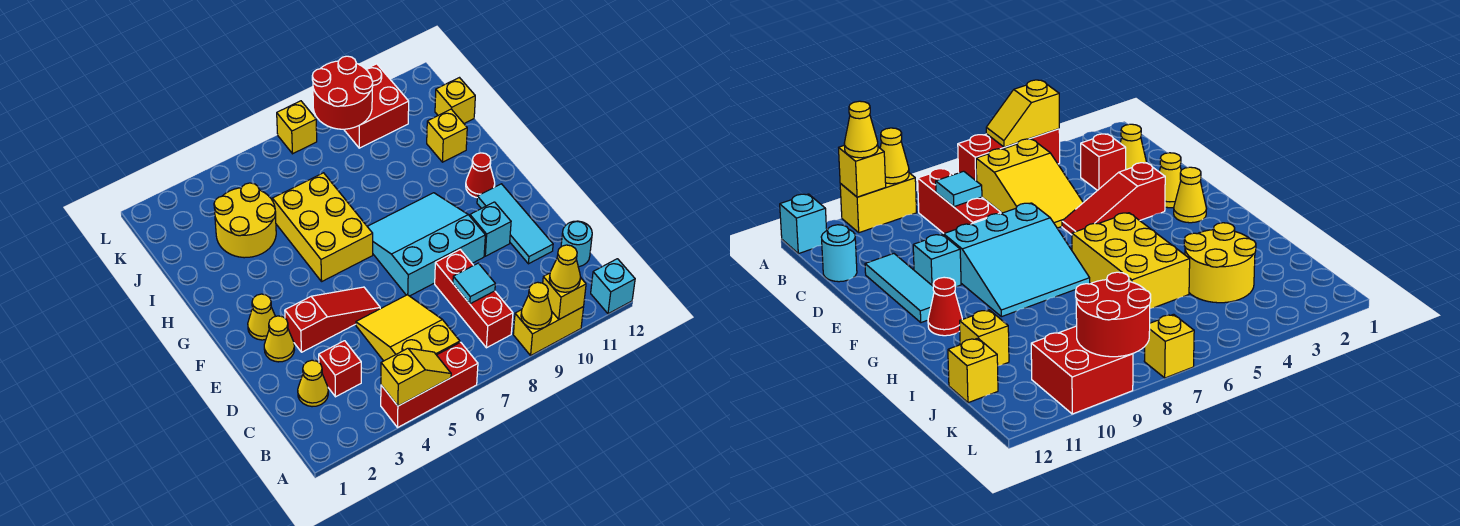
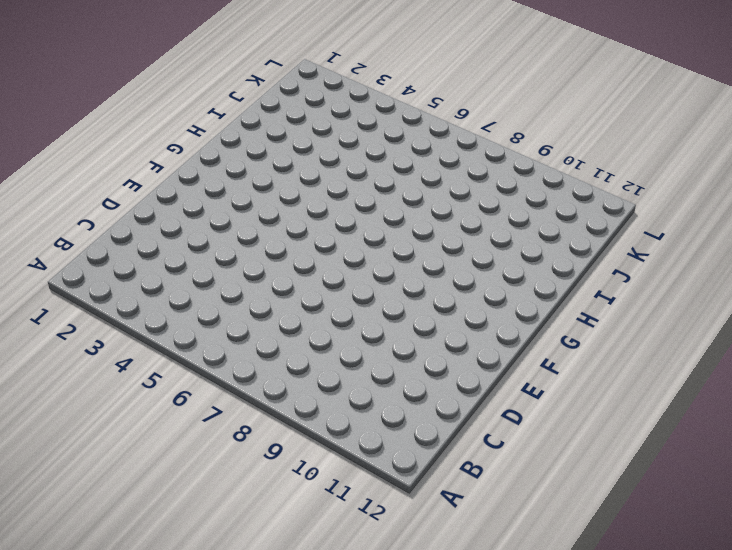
none -> red 1x3 brick [381,342,478,427]
none -> yellow 1x2 brick [513,307,584,355]
none -> cyan 1x1 brick [591,259,635,314]

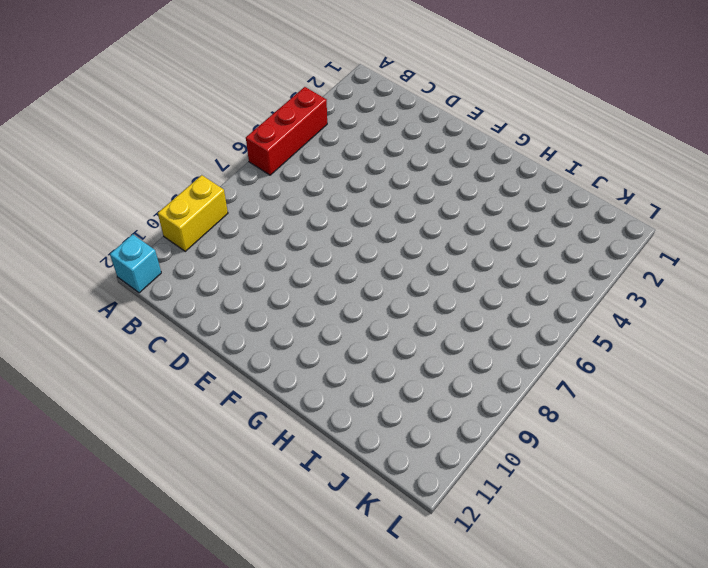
none -> yellow 2x3 slope [356,295,460,361]
none -> red 1x3 brick [435,250,513,348]
none -> yellow 1x1 cone [298,360,328,407]

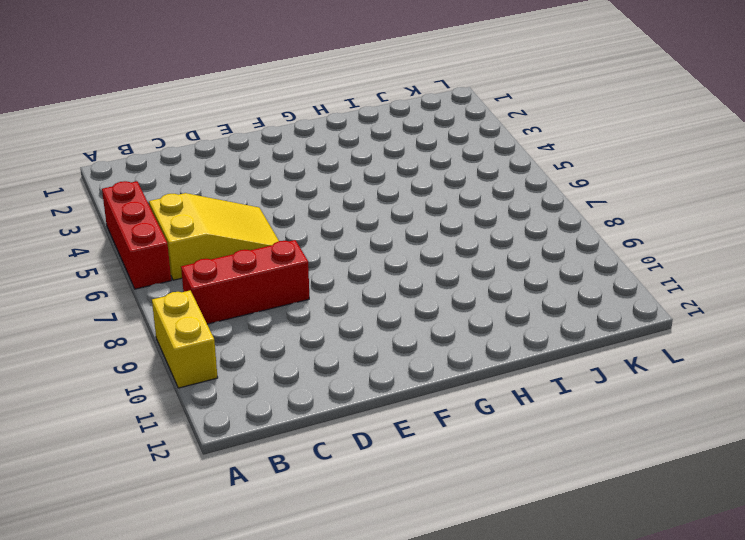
none -> cyan 1x1 brick [591,259,635,314]
none -> yellow 1x1 cone [298,360,328,407]
none -> red 1x1 brick [319,341,361,397]

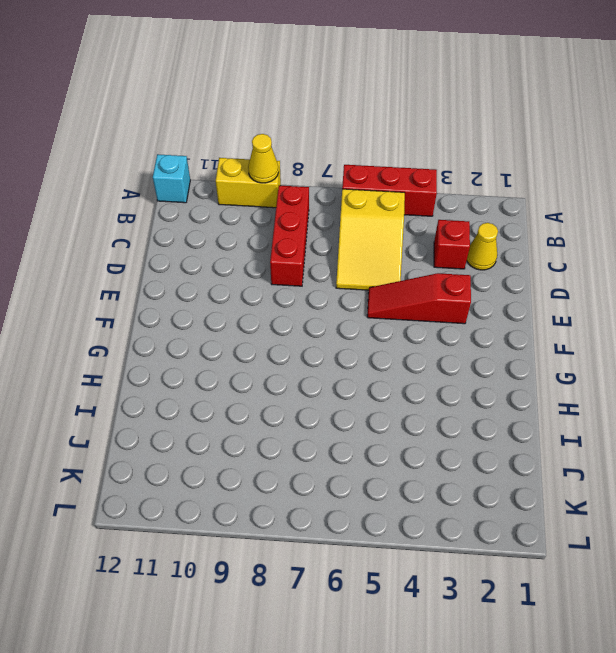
none -> cyan 1x1 round brick [561,221,592,267]
none -> cyan 1x3 tile [477,184,553,264]
none -> yellow 1x1 cone [264,316,294,362]

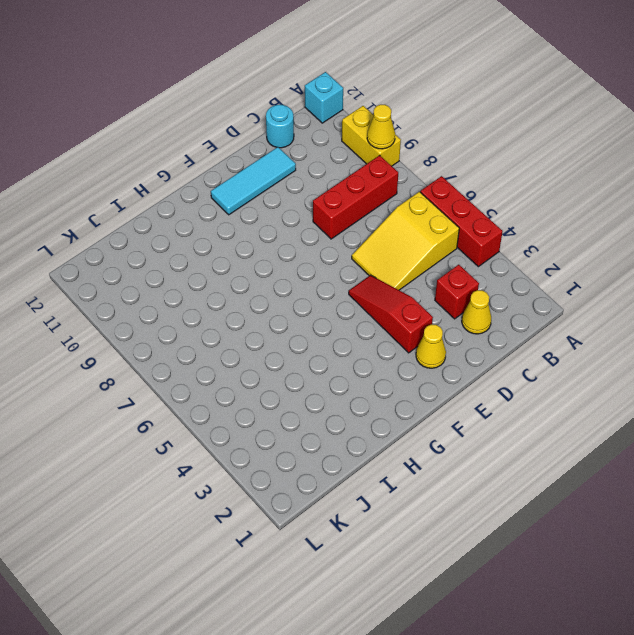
none -> cyan 3x3 slope [367,193,485,296]
none -> cyan 1x1 brick [470,202,511,256]
none -> yellow 1x1 cone [248,294,275,340]

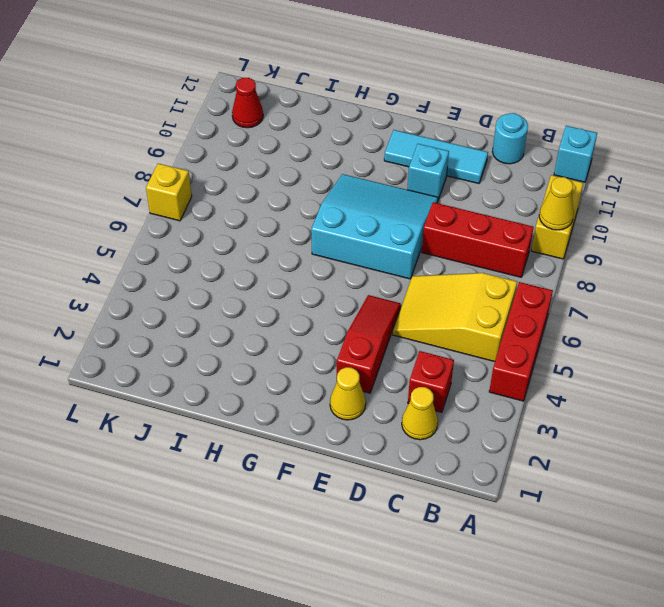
cyan 3x3 slope [311,174,438,279] -> cyan 3x3 slope turned to [367,193,485,296]
red 1x1 cone [232,78,263,128] -> red 1x1 cone moved to [466,153,495,197]
none -> yellow 1x1 cone [248,294,275,340]
none -> yellow 2x3 brick [273,173,373,281]
none -> yellow 2x2 round brick [214,183,276,258]

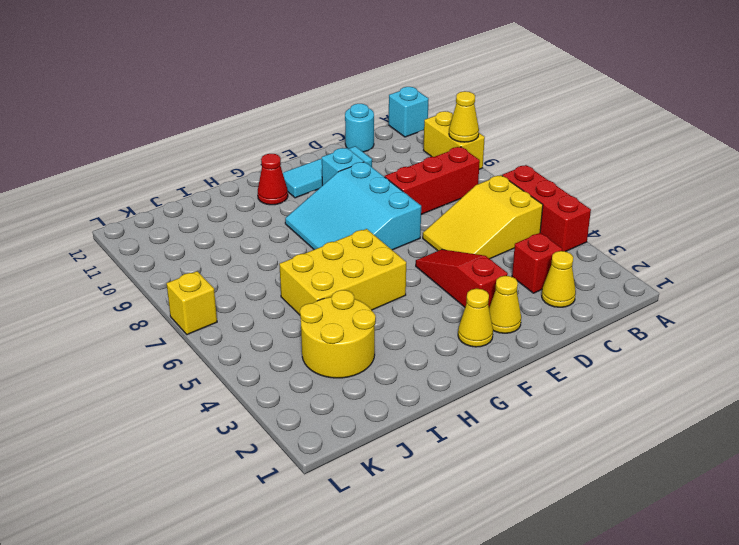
none -> yellow 1x1 brick [427,109,467,162]
none -> yellow 1x1 brick [435,78,475,123]
none -> red 2x2 brick [344,64,409,148]

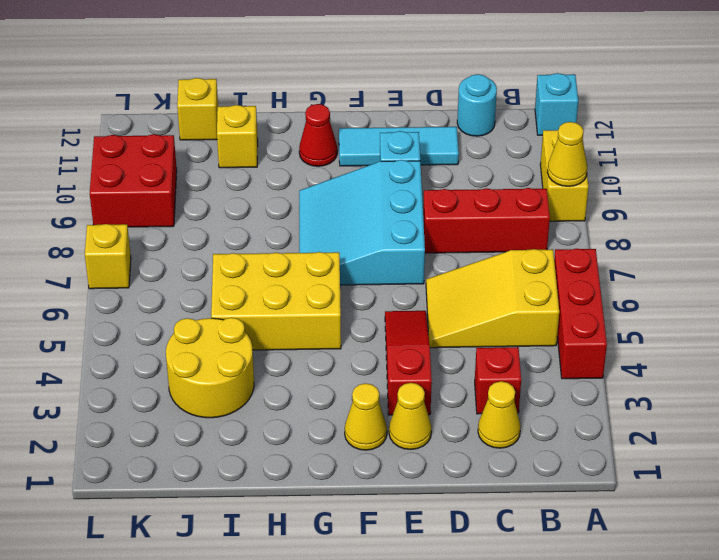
none -> yellow 1x2 slope [381,348,451,406]
none -> yellow 1x1 brick [543,273,586,319]
none -> cyan 1x1 tile [453,263,495,304]

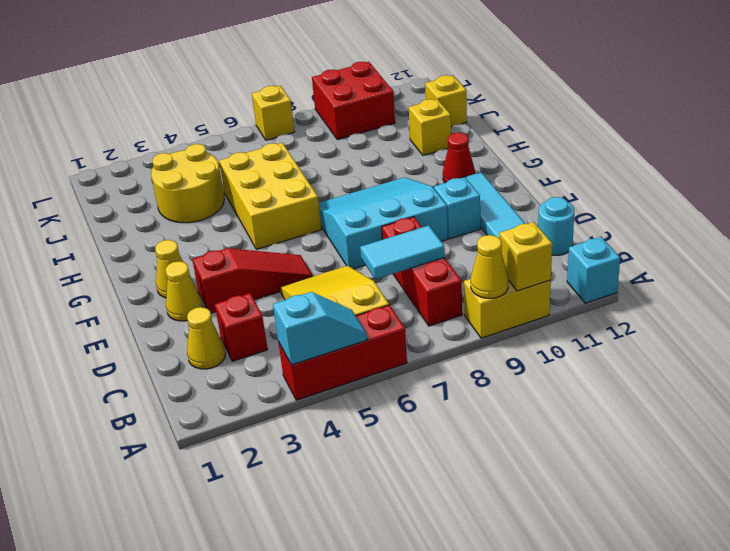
cyan 1x2 slope [273,292,367,365] -> yellow 1x2 slope [381,348,451,406]
cyan 1x2 tile [360,226,445,279] -> cyan 1x1 tile [453,263,495,304]
none -> red 2x2 round brick [312,56,373,129]
none -> yellow 1x1 cone [549,245,580,292]

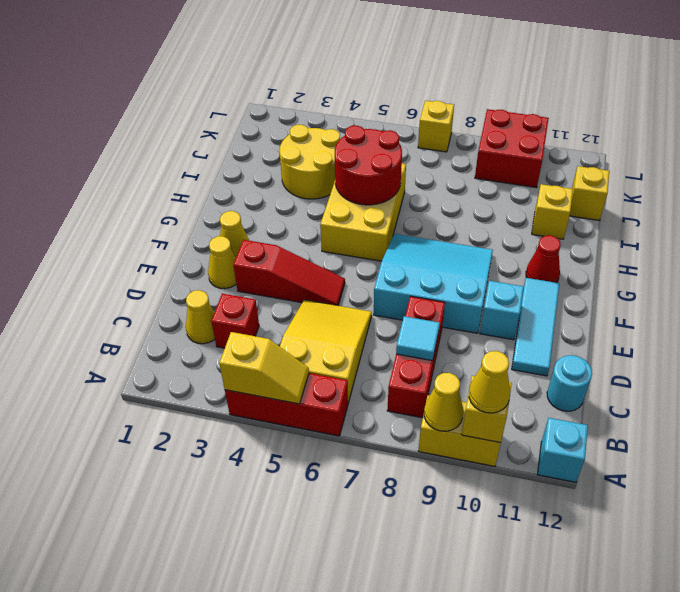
red 2x2 round brick [335,126,402,205] -> red 2x2 round brick moved to [312,56,373,129]

